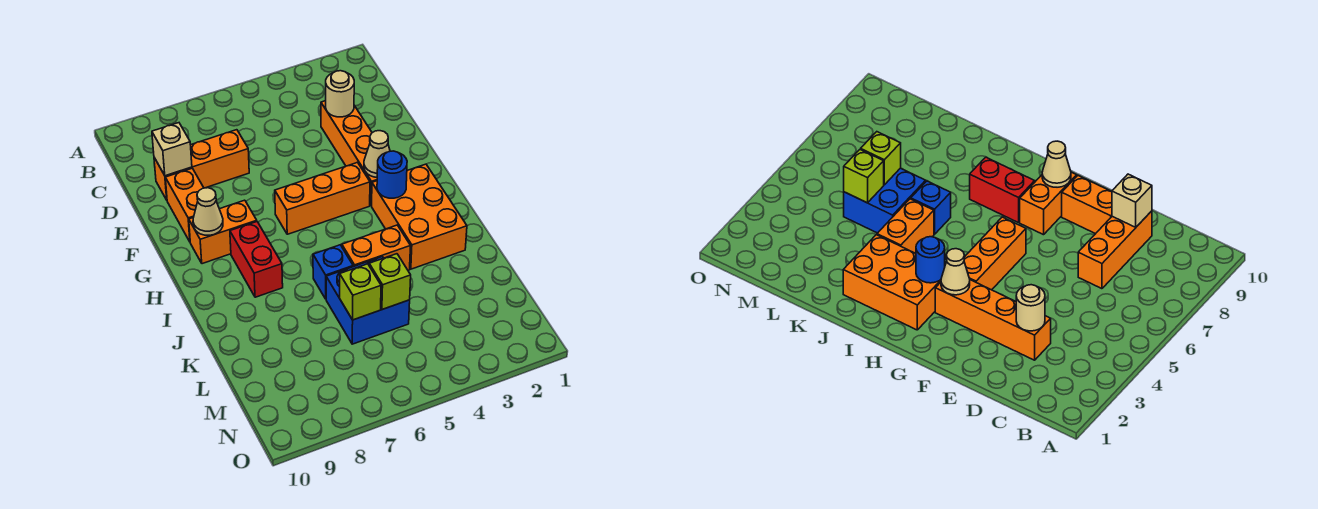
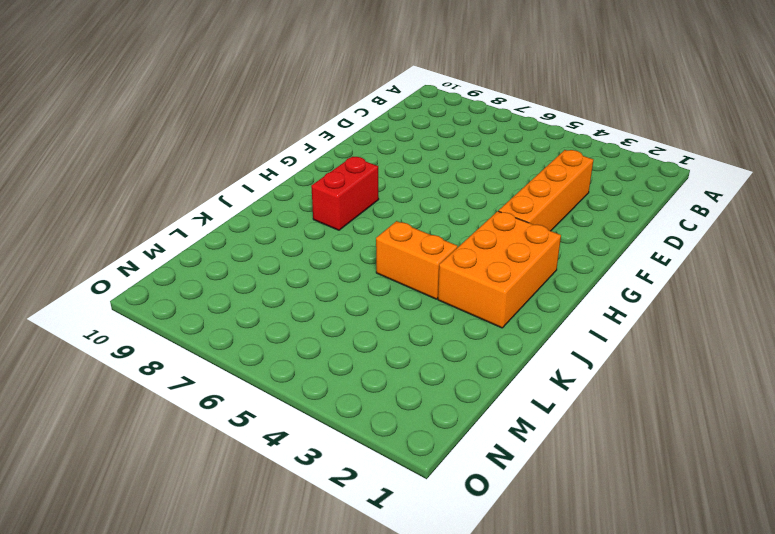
none -> orange 1x3 brick [154,130,249,200]
none -> orange 1x2 brick [165,168,204,242]
none -> orange 1x3 brick [275,162,370,234]

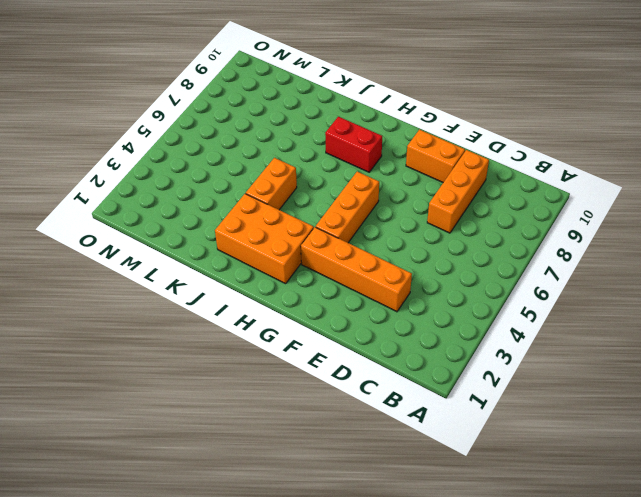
none -> orange 1x2 brick [189,200,257,264]
none -> blue 1x1 brick [313,245,353,299]
none -> blue 2x2 brick [326,257,410,344]

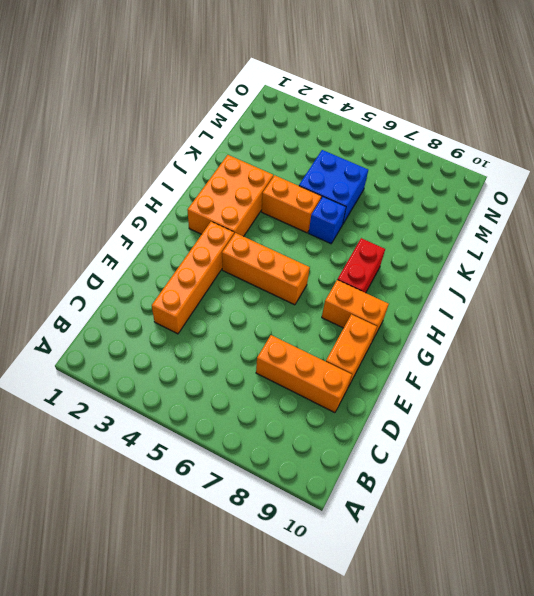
none -> tan 1x1 round brick [326,71,354,117]
none -> tan 1x1 brick [152,123,192,176]
none -> tan 1x1 cone [364,131,390,177]

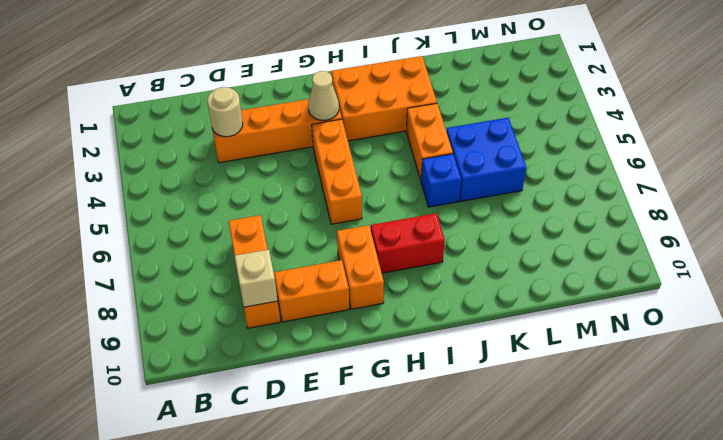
none -> tan 1x1 cone [193,188,223,235]
none -> blue 1x1 round brick [377,151,407,198]
none -> lime 1x1 brick [369,254,411,310]

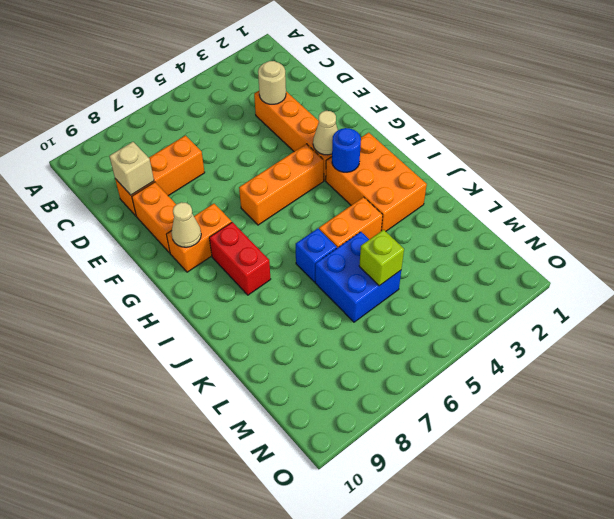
none -> lime 1x1 brick [340,264,381,320]

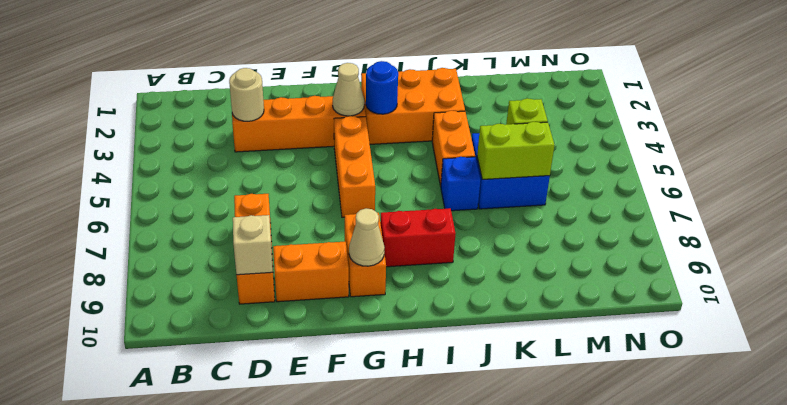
lime 1x2 brick [477,122,555,179] -> lime 1x1 brick [340,264,381,320]

